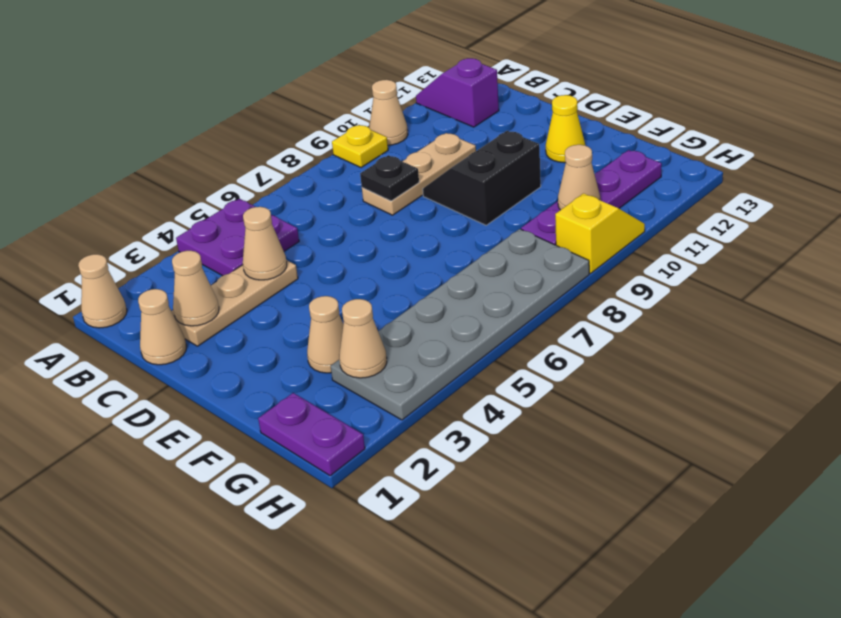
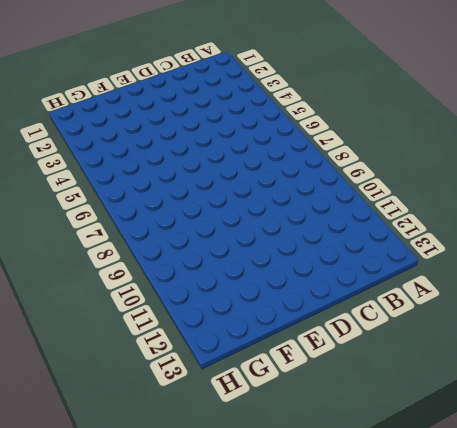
none -> tan 1x1 cone [78,254,127,328]
none -> purple 2x2 plate [176,199,299,276]
none -> yellow 1x1 plate [332,125,388,168]

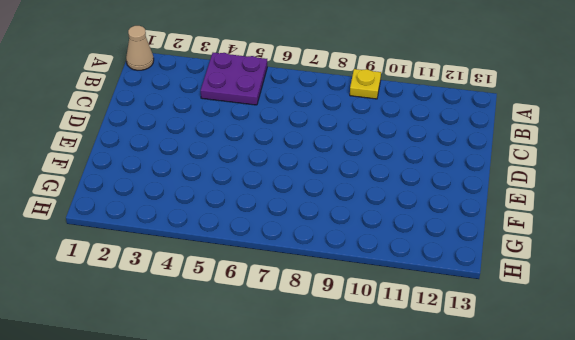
none -> tan 1x1 cone [369,80,408,145]
none -> purple 1x2 slope [416,58,499,127]
none -> tan 1x1 cone [138,289,187,365]

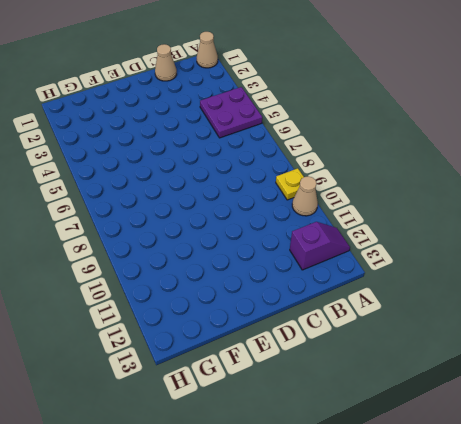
none -> tan 1x3 plate [172,260,298,346]
none -> tan 1x3 plate [362,133,476,215]
none -> black 2x2 slope [423,131,541,225]

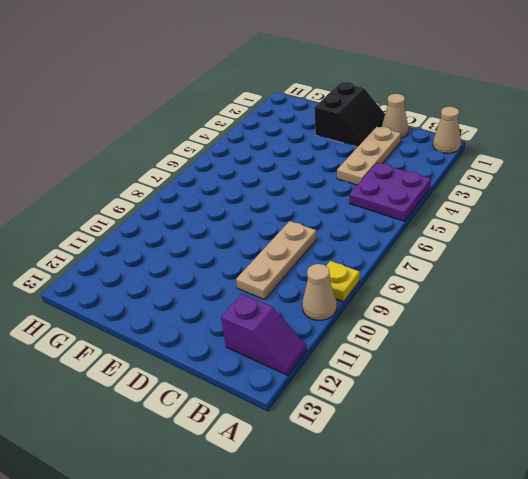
black 2x2 slope [314,82,385,147] -> black 2x2 slope moved to [423,131,541,225]
none -> yellow 1x1 cone [546,95,585,163]
none -> tan 1x1 cone [307,296,343,373]
none -> purple 1x2 plate [258,393,365,476]

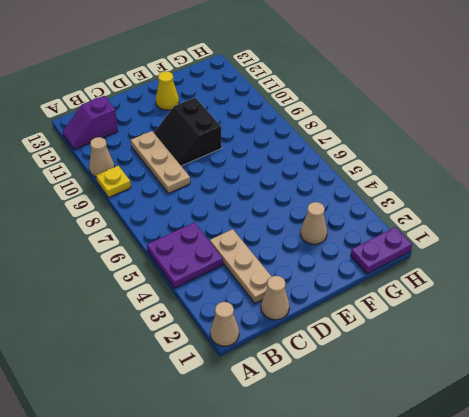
none -> grey 2x6 plate [331,229,589,420]
none -> purple 1x4 plate [521,150,662,245]
none -> yellow 1x2 slope [555,194,645,274]

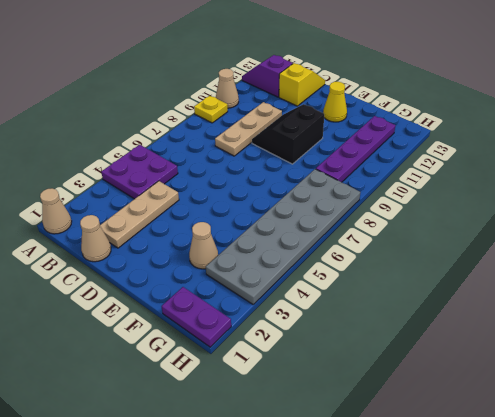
yellow 1x2 slope [279,63,325,106] -> yellow 1x2 slope moved to [555,194,645,274]
none -> tan 1x1 cone [172,251,219,326]
none -> tan 1x1 cone [243,207,287,280]
none -> black 1x1 plate [360,155,419,201]

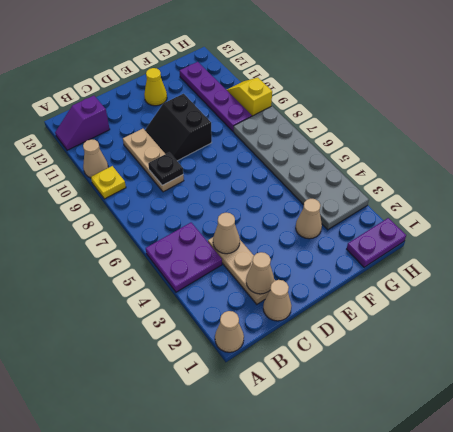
none -> tan 1x1 cone [339,299,387,378]
none -> tan 1x1 cone [558,145,600,210]

